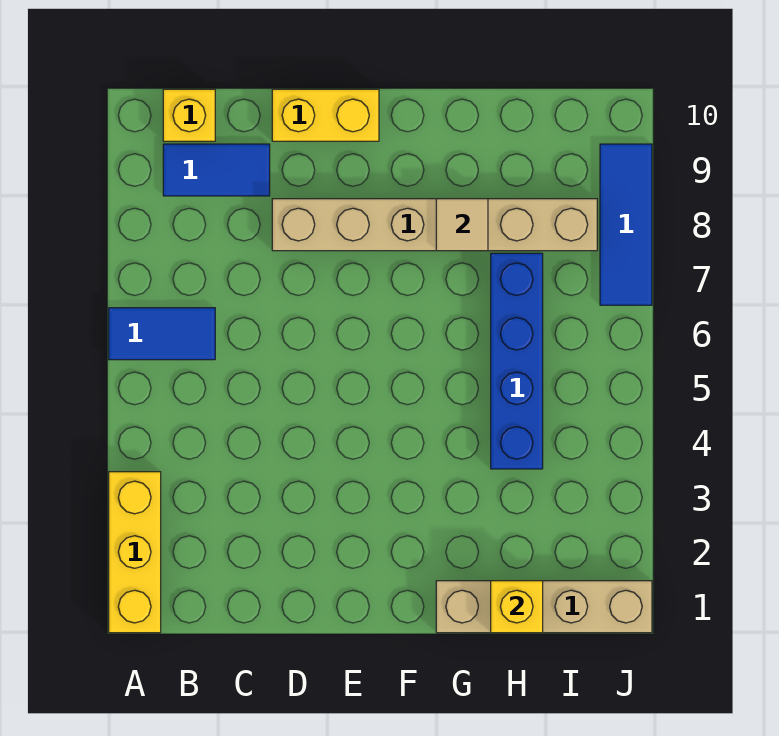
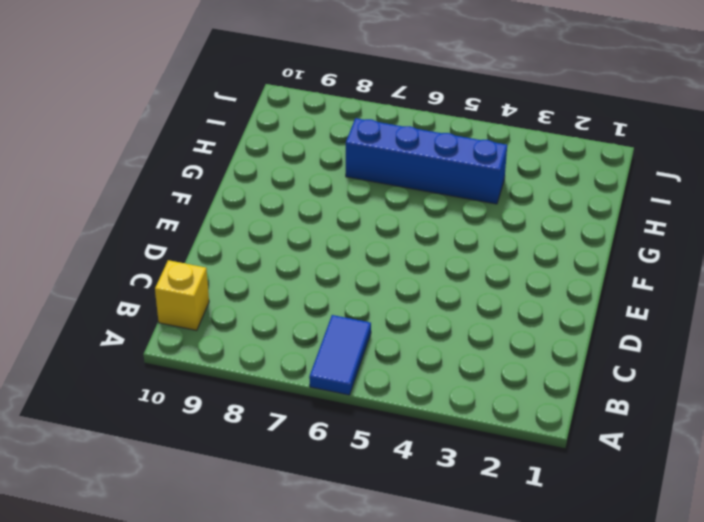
none -> yellow 1x3 brick [109,472,161,633]
none -> blue 1x2 tile [163,144,270,196]

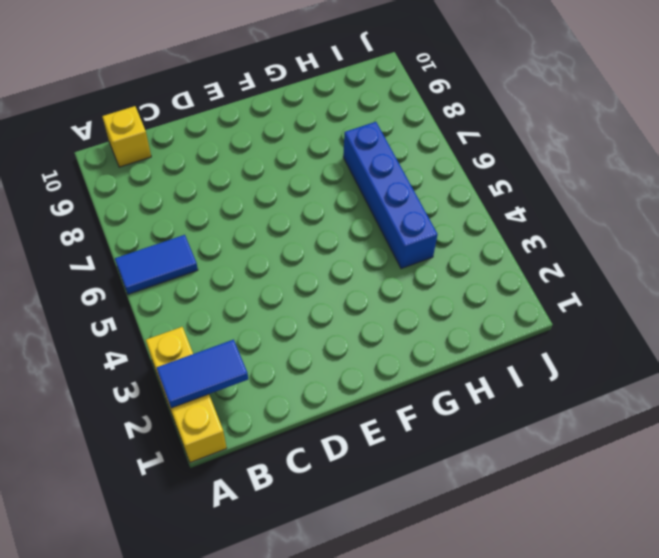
blue 1x2 tile [157,340,248,408] -> blue 1x2 tile moved to [163,144,270,196]
none -> tan 1x6 brick [272,199,597,251]
none -> yellow 1x2 brick [272,89,379,141]

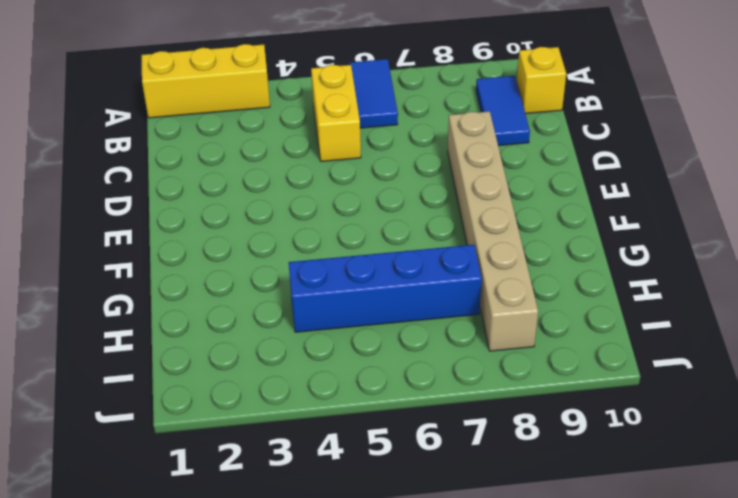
yellow 1x2 brick [311,65,361,162] -> yellow 1x2 brick moved to [272,89,379,141]
none -> tan 1x4 brick [436,581,652,633]
none -> blue 1x3 tile [600,144,652,305]

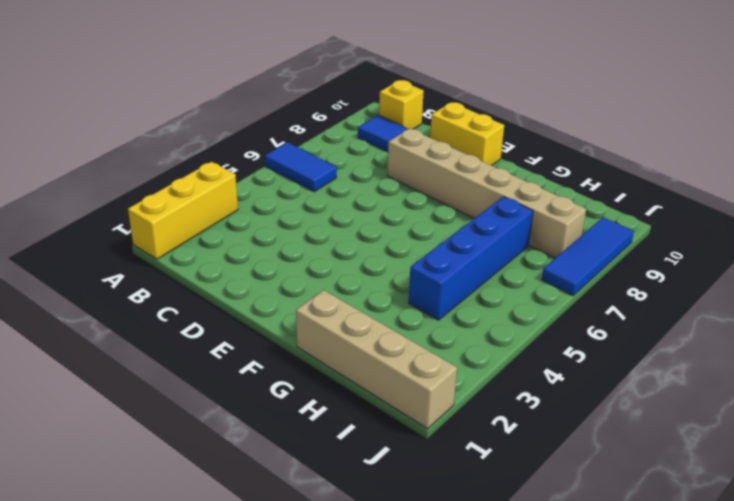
none -> tan 1x1 tile [436,199,488,251]
none -> yellow 1x1 brick [491,581,543,633]

